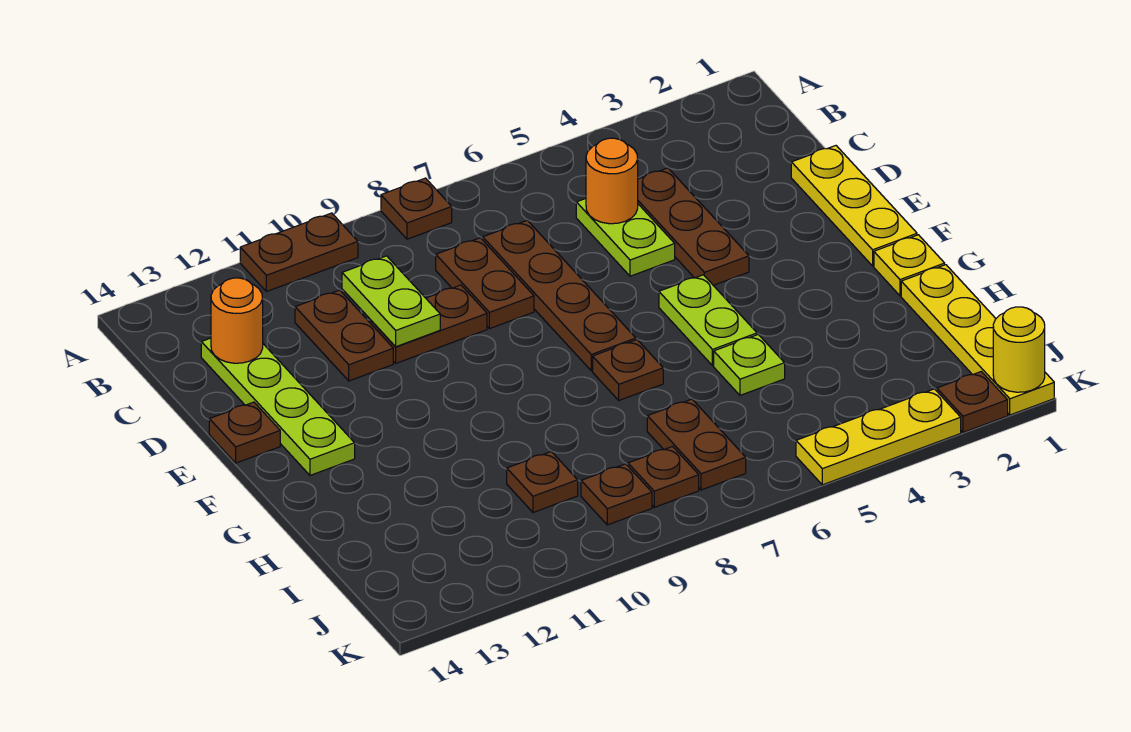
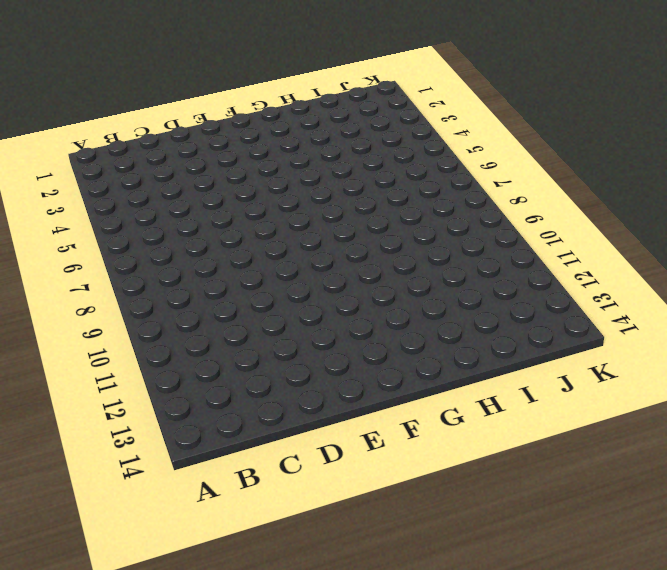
none -> brown 1x1 plate [381,178,452,239]
none -> brown 1x2 plate [240,213,358,292]
none -> brown 1x3 plate [638,168,749,285]

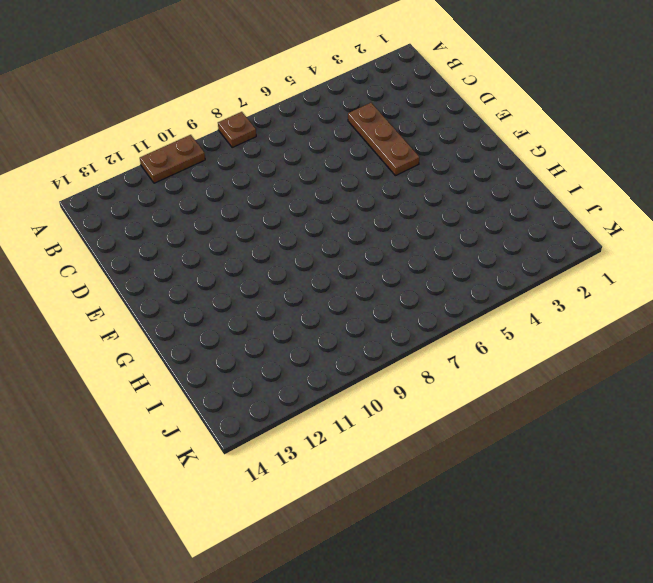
none -> lime 1x2 plate [576,199,675,276]
none -> brown 1x4 plate [483,220,636,371]
none -> brown 1x2 plate [436,238,534,329]

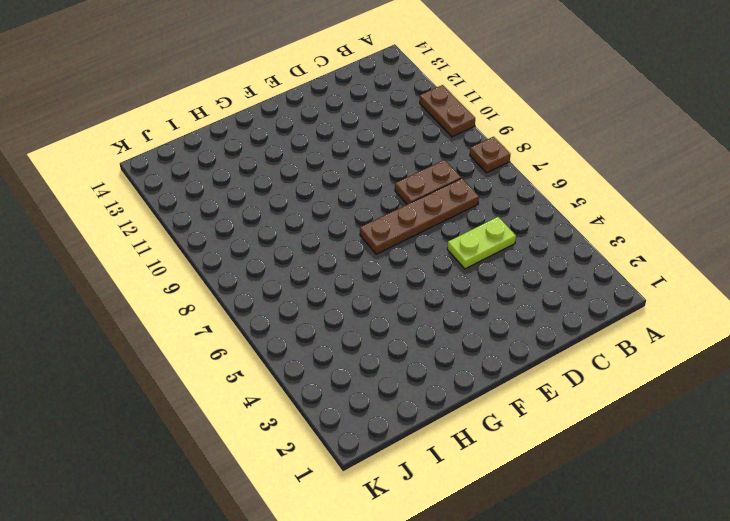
none -> brown 1x3 plate [638,168,749,285]
none -> brown 1x2 plate [295,290,393,381]
none -> lime 1x4 plate [201,338,355,475]

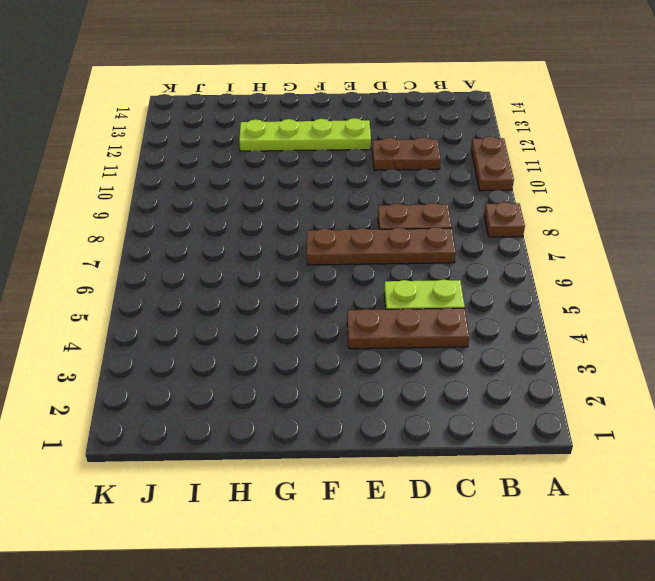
lime 1x4 plate [239,118,371,151] -> lime 1x4 plate moved to [201,338,355,475]
none -> yellow 1x3 plate [791,146,917,266]
none -> brown 1x2 plate [370,285,487,363]
none -> brown 1x1 plate [209,402,280,463]

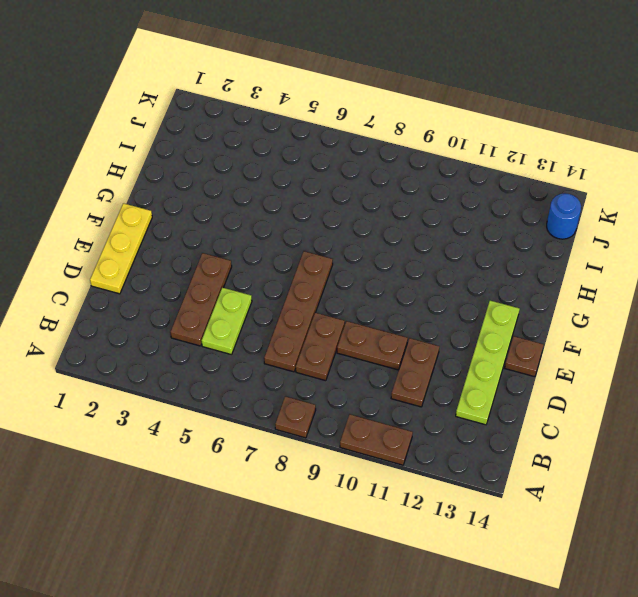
blue 1x1 round brick [547,193,581,239] -> none
none -> lime 1x2 plate [659,275,757,366]
none -> yellow 1x1 plate [874,235,945,296]
none -> brown 1x1 plate [593,340,663,400]

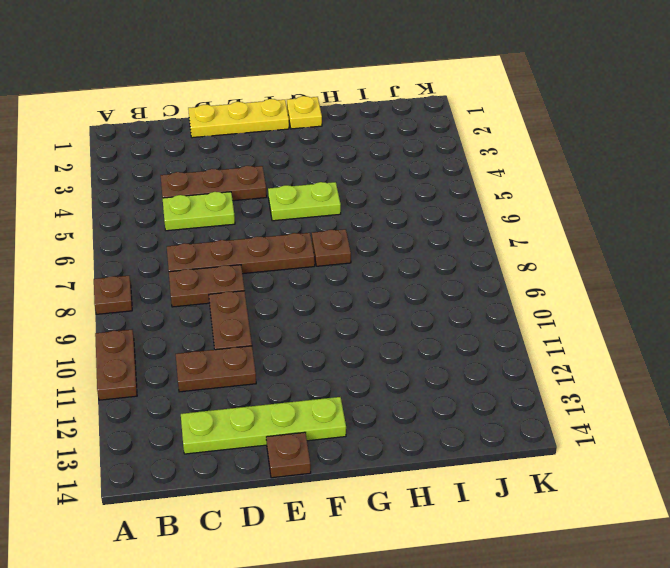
none -> yellow 1x4 plate [901,265,1054,415]
none -> lime 1x1 plate [714,334,785,395]
none -> brown 1x2 plate [647,399,746,490]

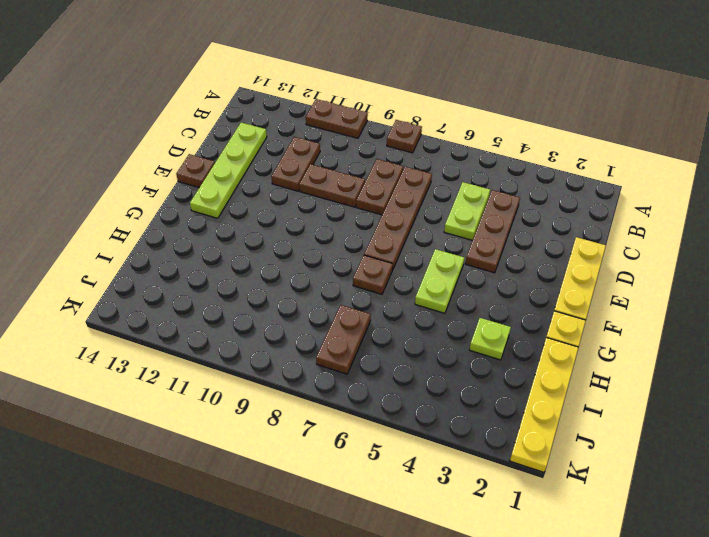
lime 1x1 plate [469,318,511,360] -> lime 1x1 plate moved to [714,334,785,395]
none -> brown 1x1 plate [507,452,578,512]
none -> brown 1x1 plate [628,446,699,507]
none -> brown 1x1 plate [581,464,652,525]

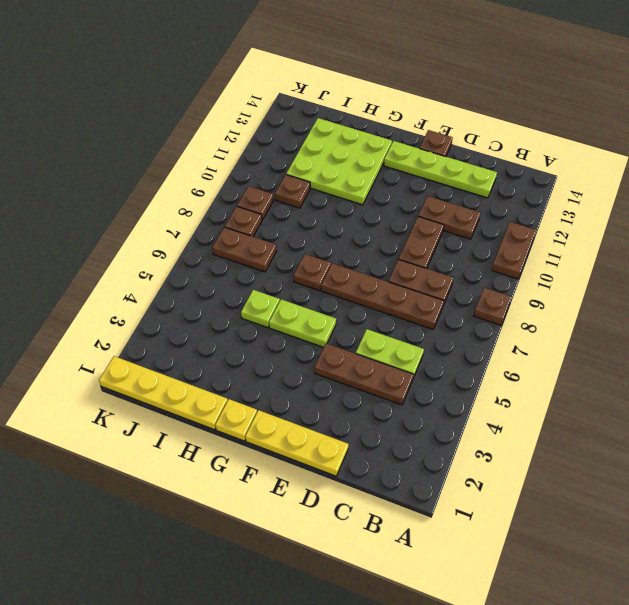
lime 3x3 plate [286,118,392,205] -> none
none -> brown 1x1 plate [937,371,1008,432]
none -> yellow 1x3 plate [796,389,961,485]
none -> orange 1x1 round brick [586,138,638,224]

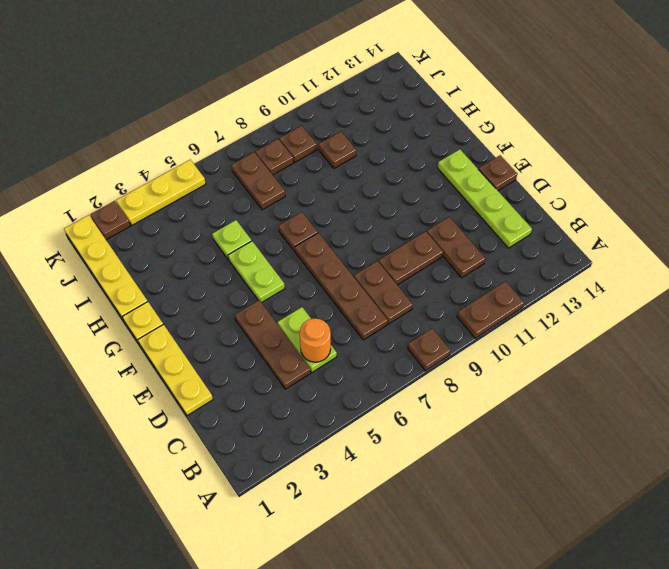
none -> lime 1x2 plate [342,256,440,347]
none -> orange 1x1 round brick [211,278,263,363]
none -> yellow 1x1 round brick [993,307,1045,392]

